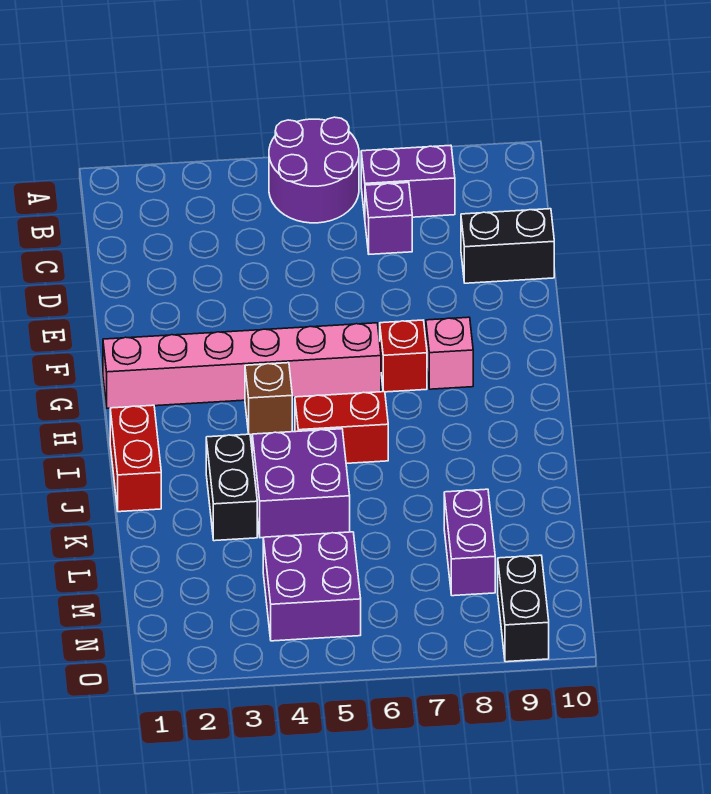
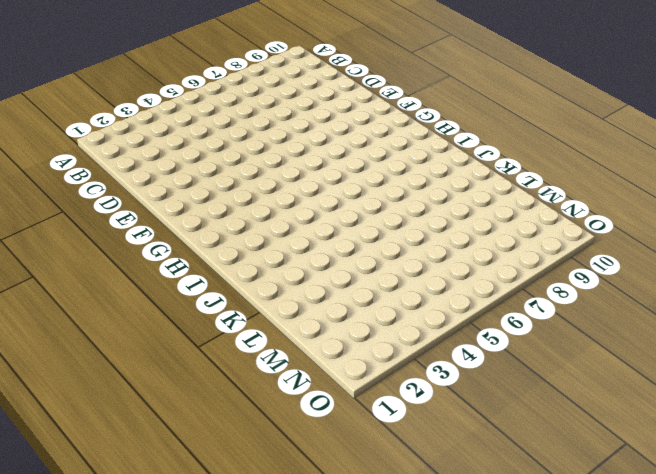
none -> purple 2x2 round brick [269,117,359,223]
none -> purple 1x2 brick [361,145,455,217]
none -> purple 1x1 brick [365,183,412,254]

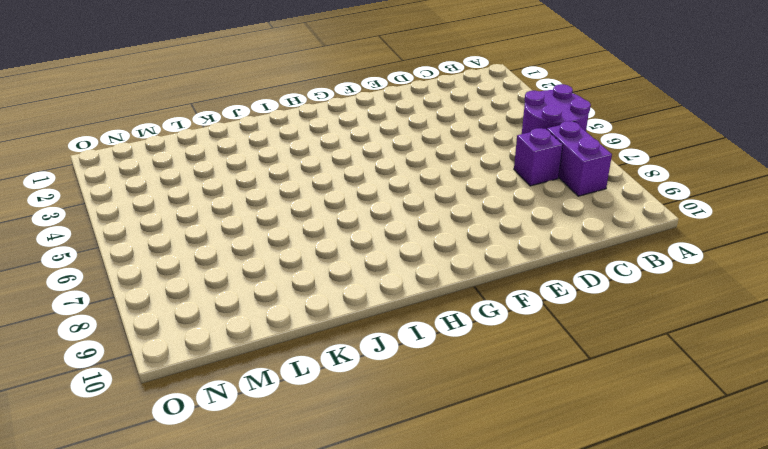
none -> black 1x2 brick [461,209,554,283]
none -> pink 1x6 brick [103,323,381,408]
none -> red 1x1 brick [380,320,427,392]

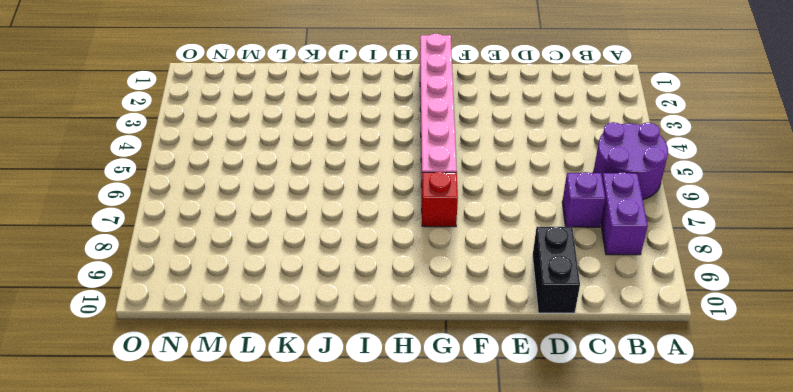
none -> pink 1x1 brick [426,317,473,389]
none -> brown 1x1 brick [245,363,292,435]
none -> red 1x2 brick [110,405,161,512]

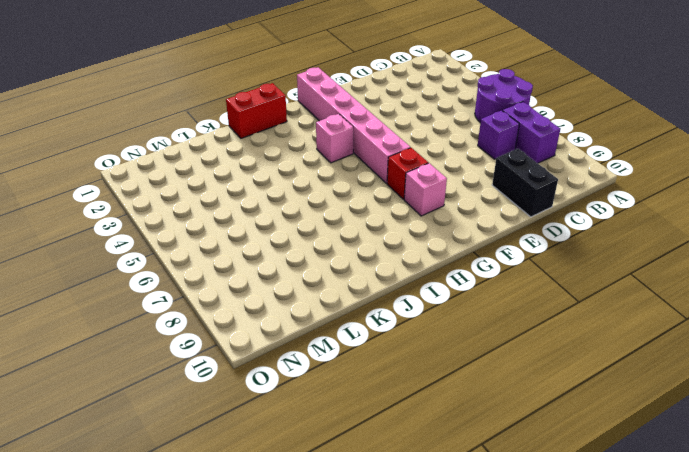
pink 1x1 brick [316,114,353,163] -> brown 1x1 brick [245,363,292,435]
none -> red 1x2 brick [295,392,388,463]
none -> black 1x2 brick [206,434,257,541]
none -> purple 2x2 brick [252,429,350,538]

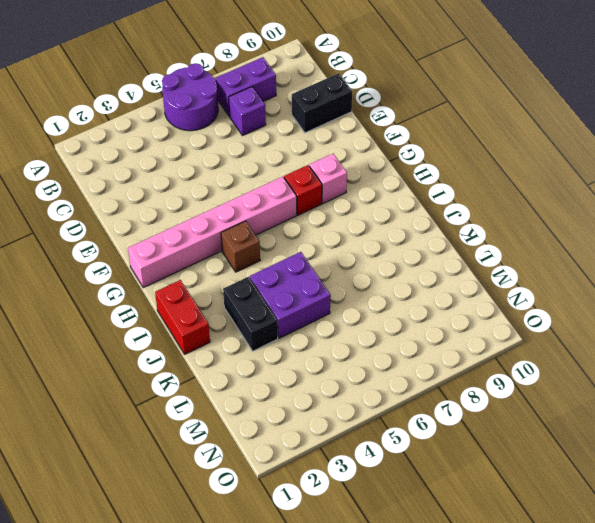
none -> red 1x2 brick [295,392,388,463]
none -> purple 1x2 brick [444,489,495,596]
none -> purple 2x2 brick [263,532,361,641]

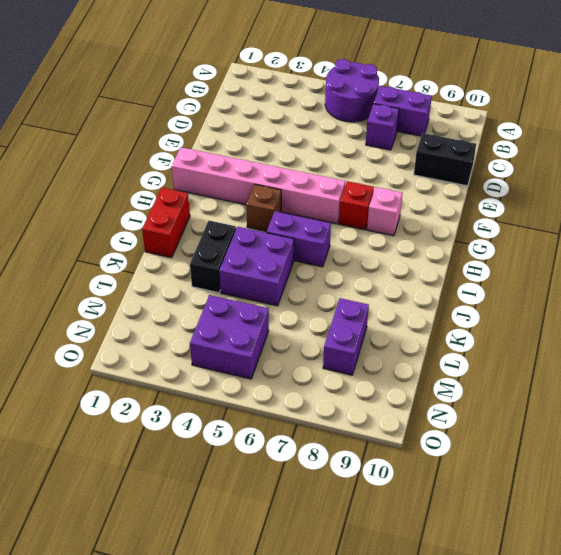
purple 1x2 brick [267,211,331,267] -> red 1x2 brick [295,392,388,463]
none -> black 1x2 brick [498,555,549,662]

